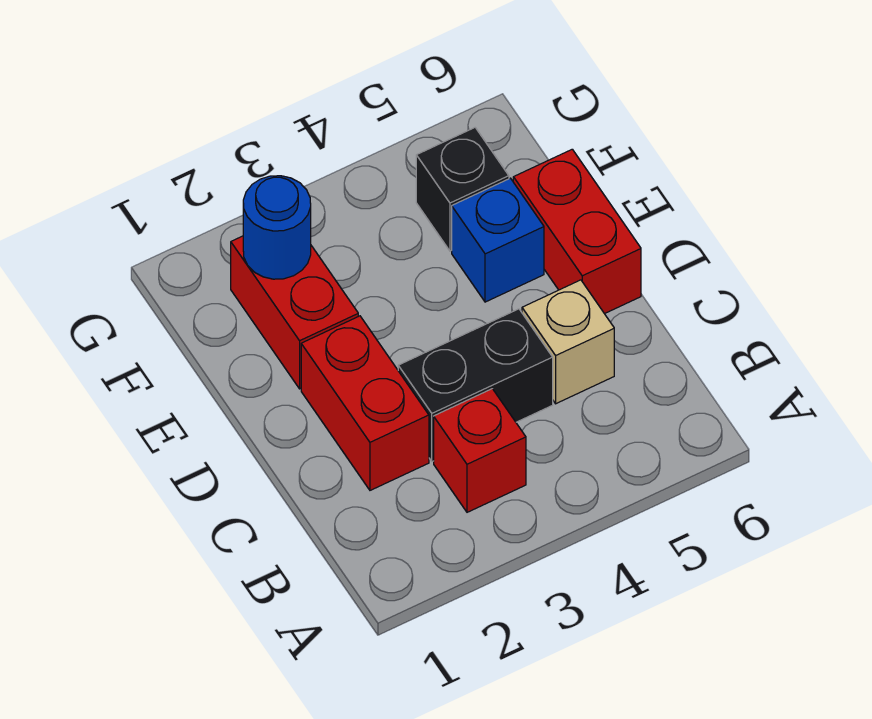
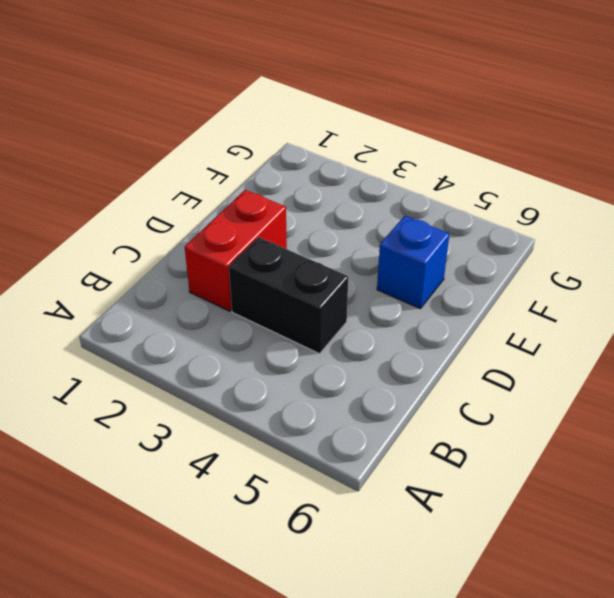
none -> red 1x1 brick [434,389,526,512]
none -> tan 1x1 brick [522,280,614,404]

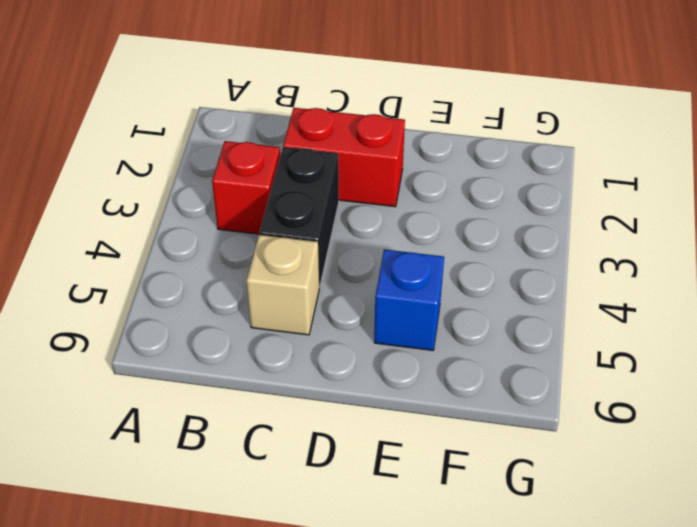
none -> red 1x2 brick [513,149,641,314]
none -> red 1x2 brick [231,236,358,389]

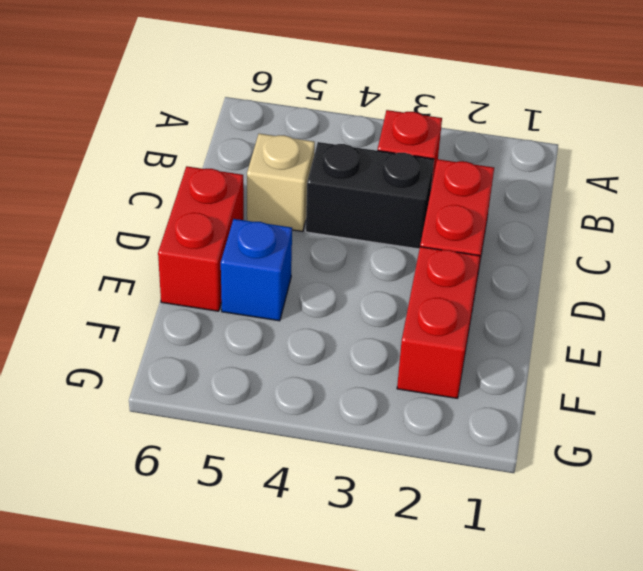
none -> black 1x1 brick [416,128,509,251]
none -> blue 1x1 round brick [243,176,311,279]

